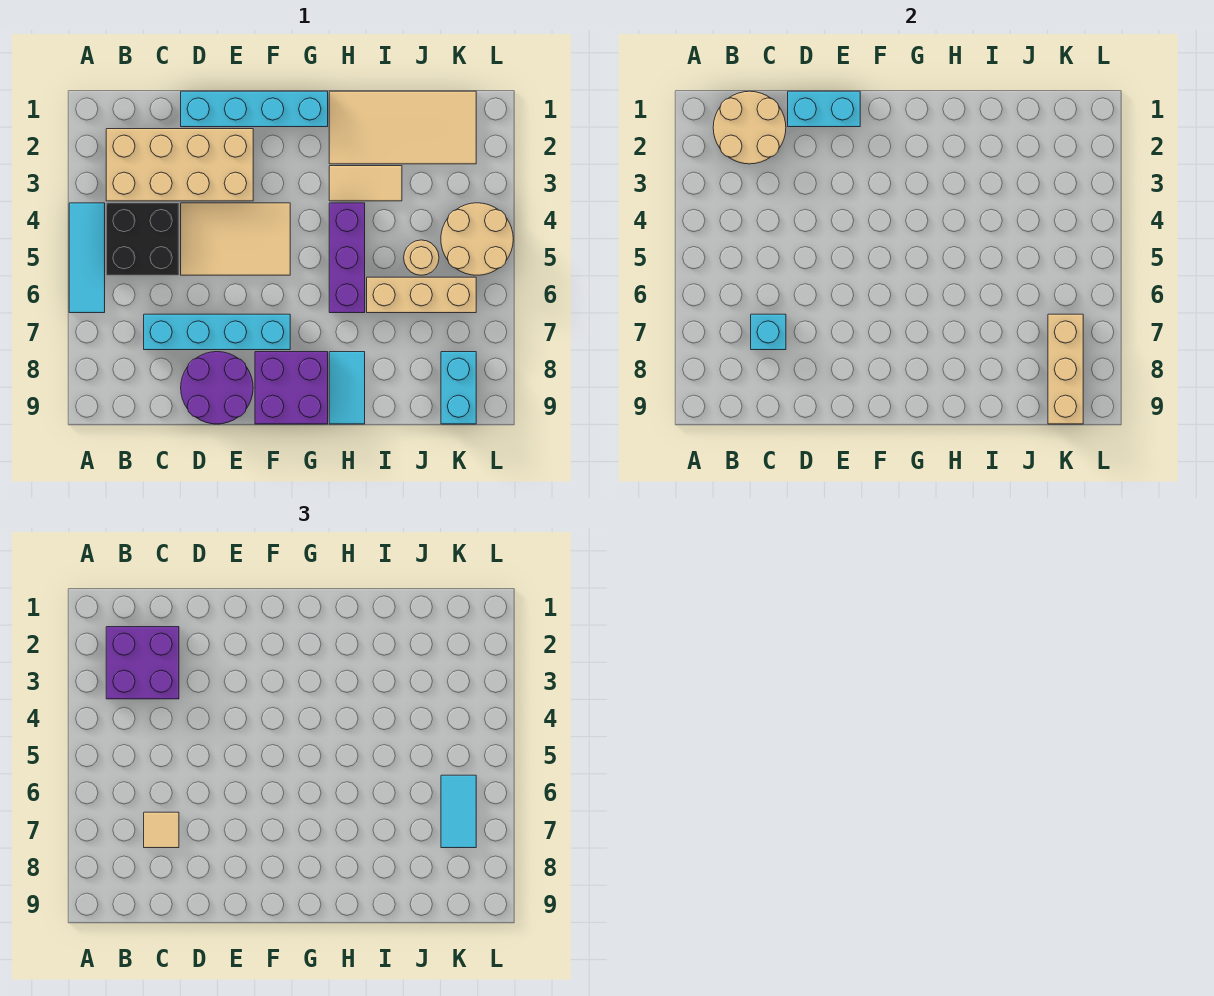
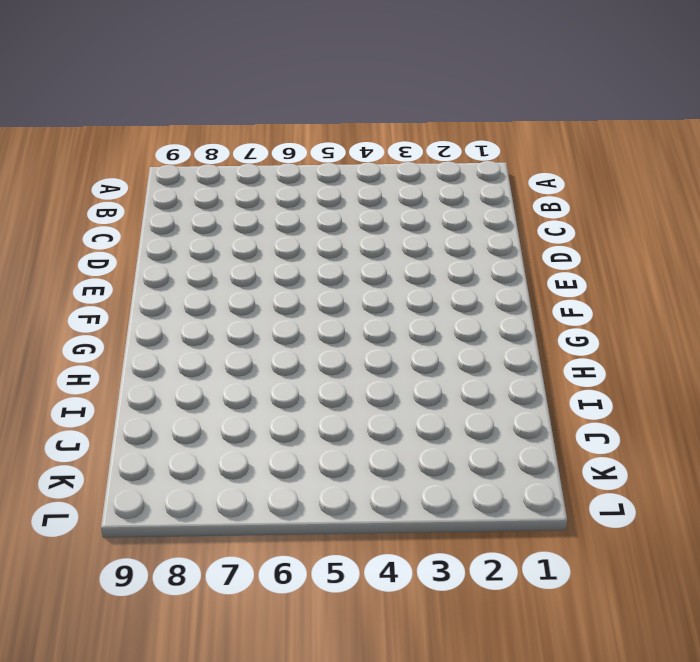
none -> cyan 1x3 tile [69,203,105,313]
none -> tan 2x4 brick [106,129,253,201]
none -> black 2x2 brick [106,203,179,275]

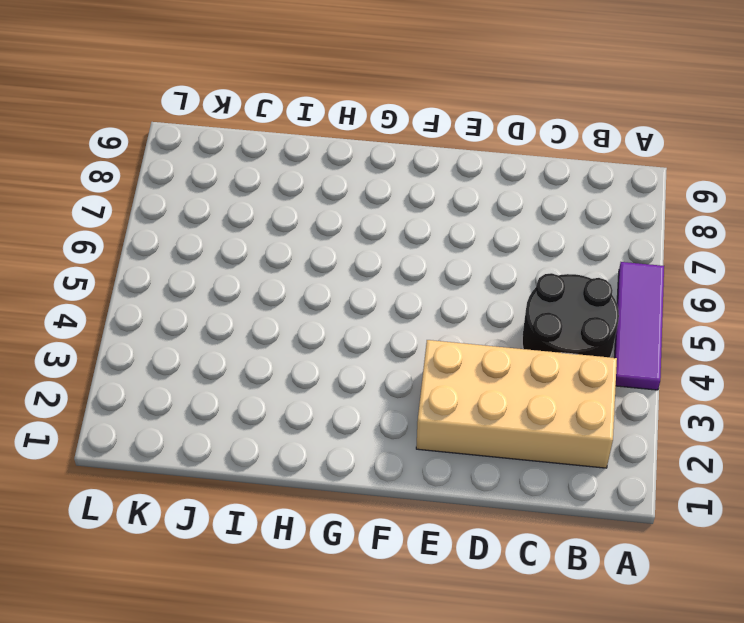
purple 1x3 tile [614,262,664,390] -> cyan 1x3 tile [69,203,105,313]
black 2x2 round brick [522,273,619,357] -> black 2x2 brick [106,203,179,275]
none -> cyan 1x4 brick [144,314,290,350]
none -> cyan 1x4 brick [181,91,328,127]
none -> tan 2x3 tile [181,203,290,275]

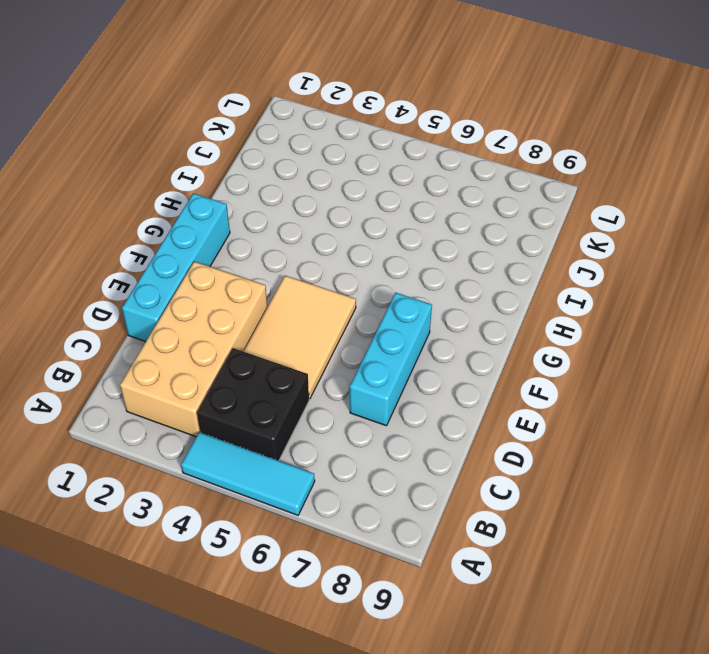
cyan 1x3 brick [350,293,432,426] -> cyan 1x4 brick [144,314,290,350]
none -> purple 2x2 round brick [181,352,253,424]
none -> purple 2x2 brick [255,352,328,424]
none -> tan 2x4 tile [329,91,476,164]

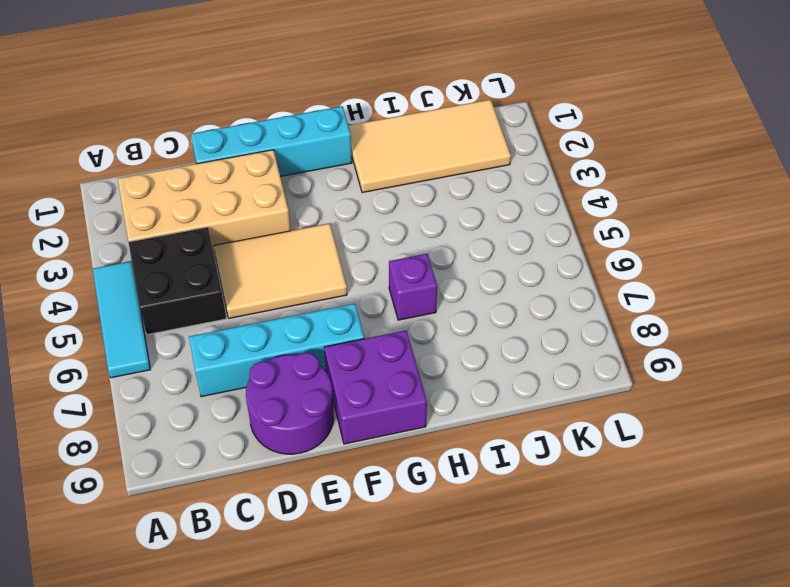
purple 1x1 brick [389,254,437,320] -> purple 1x3 brick [329,203,365,313]
none -> tan 1x2 tile [329,166,402,201]
none -> cyan 1x2 tile [329,352,365,424]
none -> tan 1x3 brick [367,277,476,313]

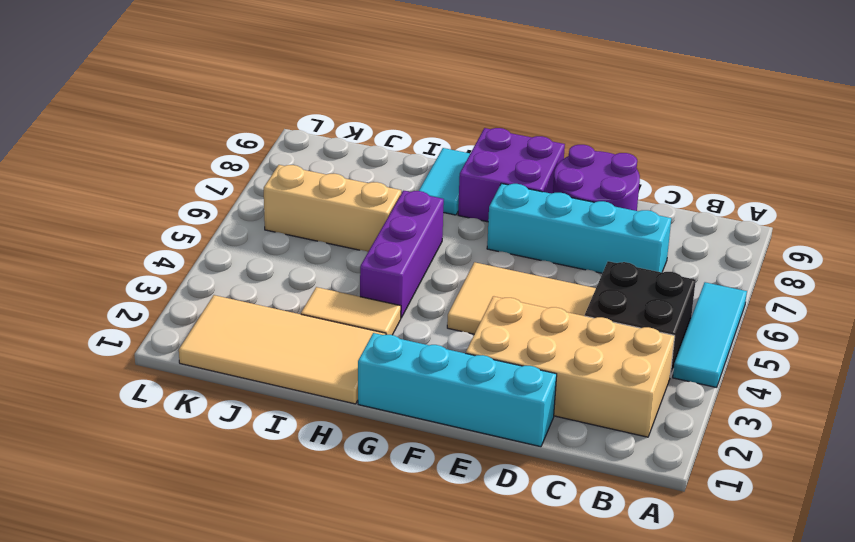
none -> tan 1x1 round brick [404,240,439,275]
none -> tan 2x2 round brick [441,203,513,275]
none -> cyan 1x2 brick [441,352,476,424]

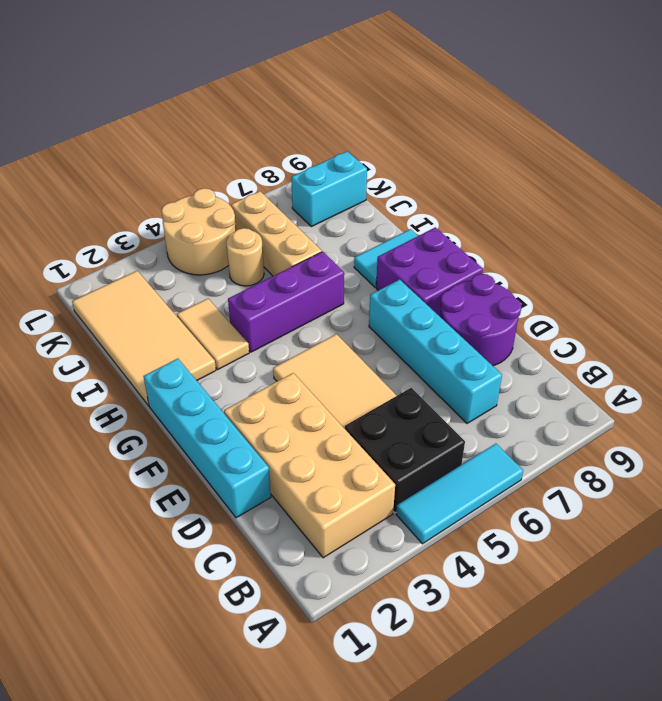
none -> tan 2x2 round brick [713,91,786,164]
none -> cyan 1x1 brick [751,314,786,350]
none -> cyan 1x2 brick [788,91,860,127]

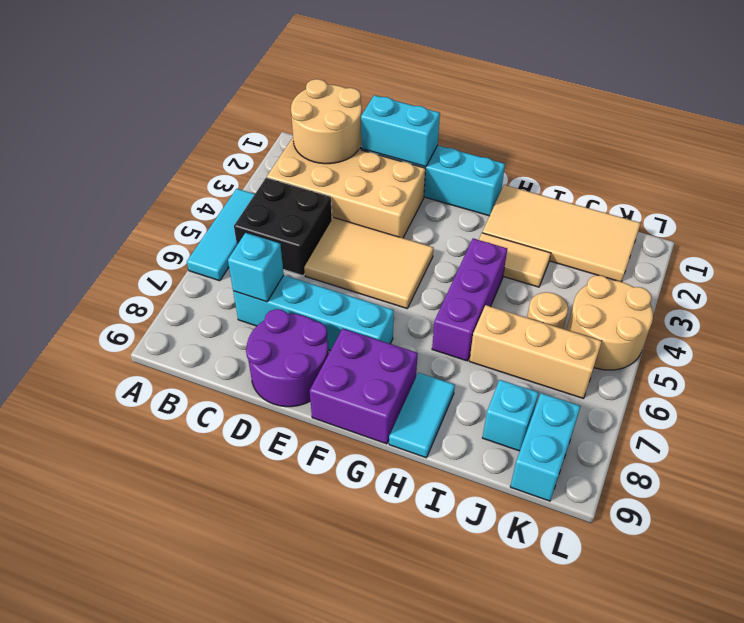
cyan 1x1 brick [483,380,539,451] -> none
none -> tan 1x3 brick [1048,314,1083,424]
none -> purple 2x2 brick [106,627,179,699]
none -> tan 1x1 tile [144,812,179,848]

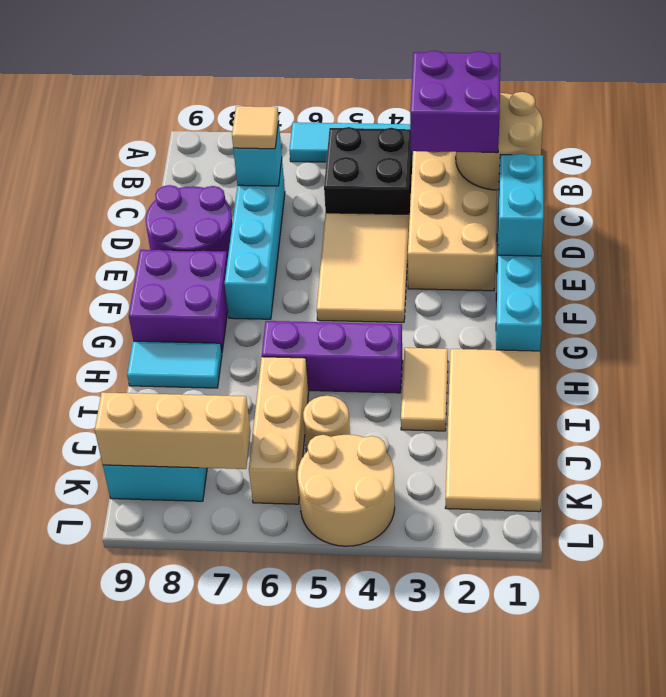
none -> cyan 1x2 tile [441,775,476,848]

